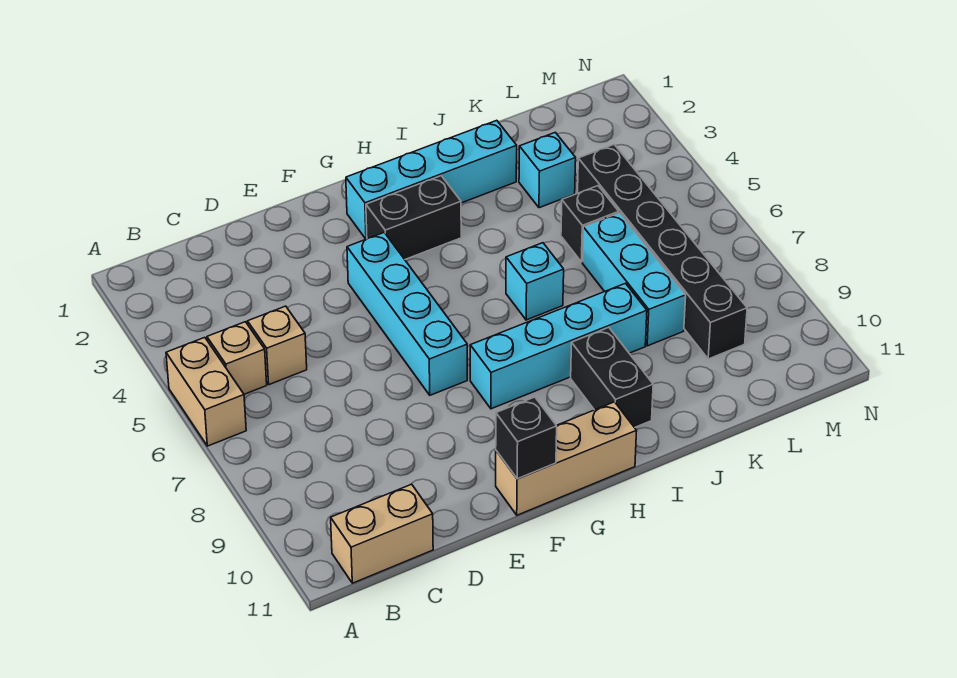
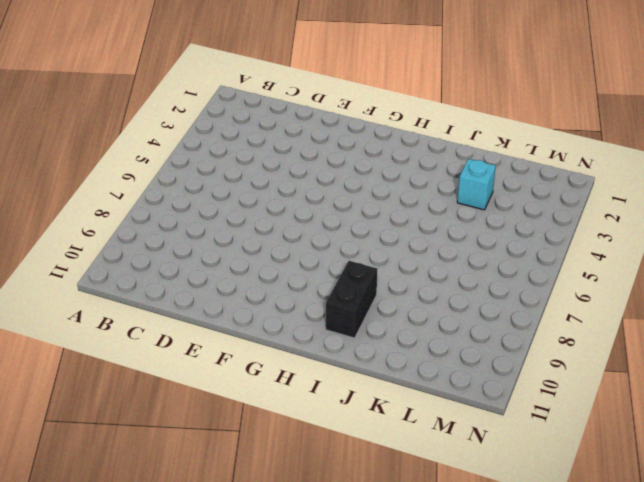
none -> tan 1x2 brick [166,337,246,446]
none -> tan 1x1 brick [207,322,267,394]
none -> tan 1x2 brick [331,484,433,583]

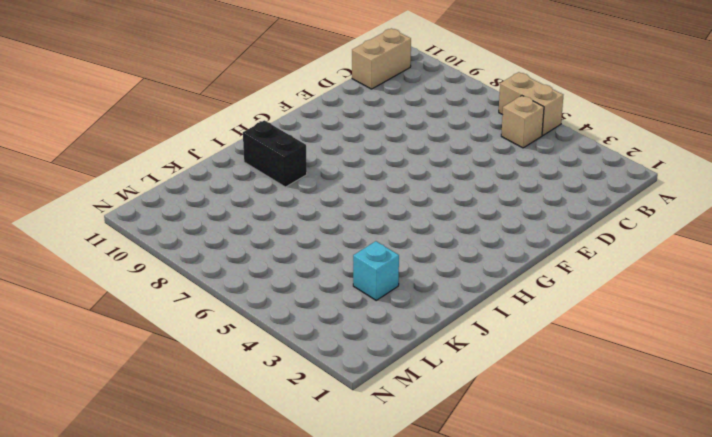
none -> tan 1x1 brick [248,306,307,385]
none -> cyan 1x4 brick [347,233,467,395]
none -> tan 1x3 brick [496,402,637,515]

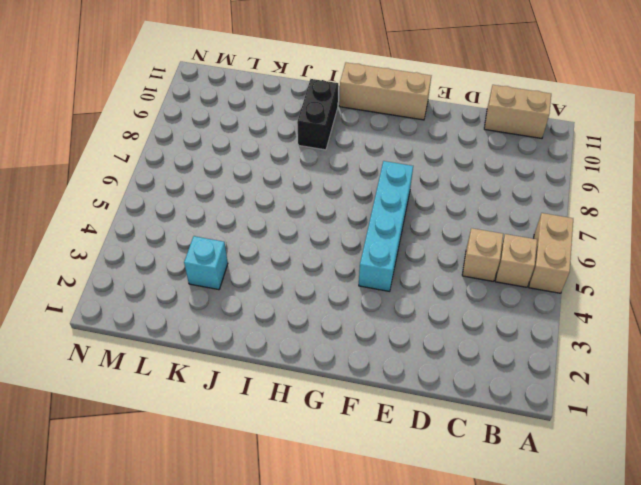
none -> cyan 1x4 brick [346,120,517,239]
none -> black 1x2 brick [366,176,461,259]
none -> cyan 1x4 brick [470,283,647,409]

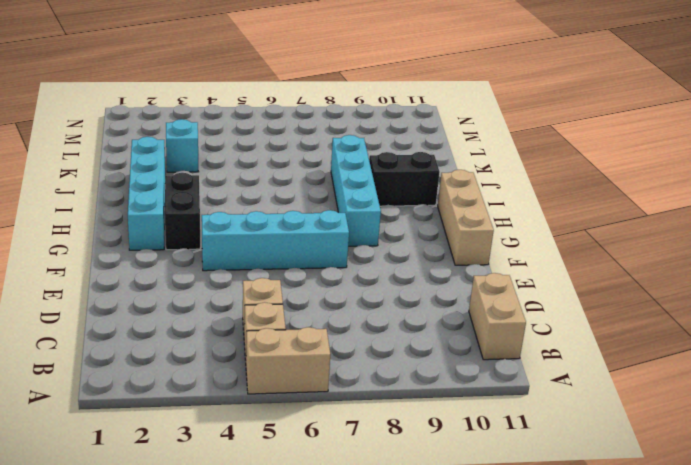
none -> cyan 1x1 brick [506,243,564,320]
none -> black 1x1 brick [561,186,619,262]
none -> cyan 1x3 brick [582,213,686,346]

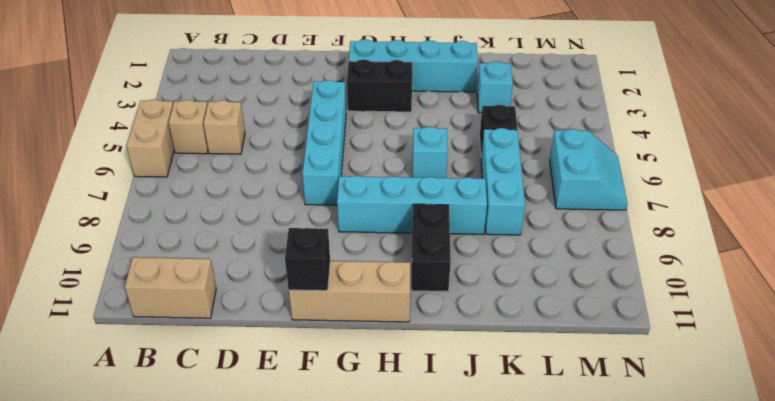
cyan 2x2 slope [550,129,627,210] -> none
none -> black 1x6 brick [578,145,747,359]

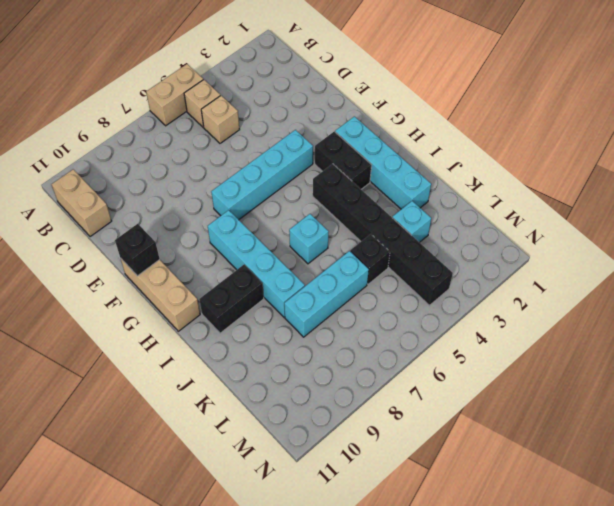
black 1x6 brick [313,164,453,305] -> black 1x6 brick turned to [578,145,747,359]

